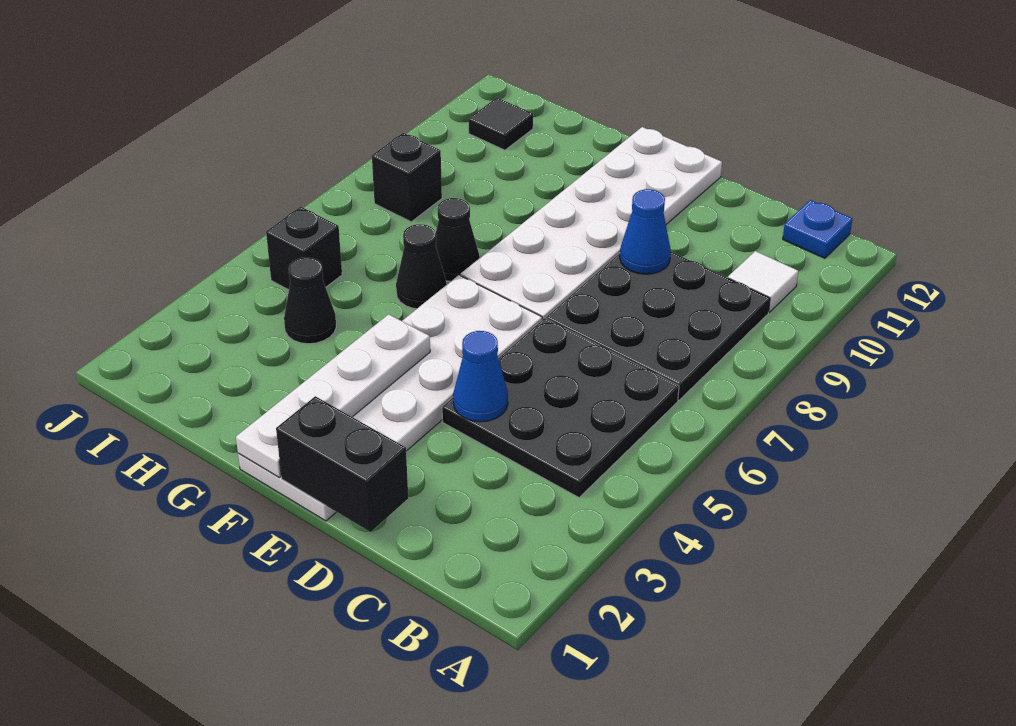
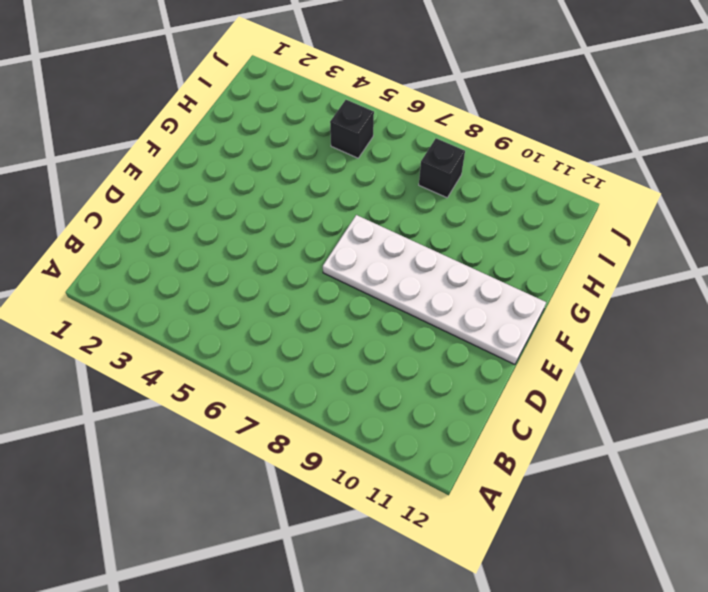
none -> black 3x3 plate [442,318,679,498]
none -> black 3x3 plate [546,252,770,400]
none -> white 1x1 tile [728,251,798,312]

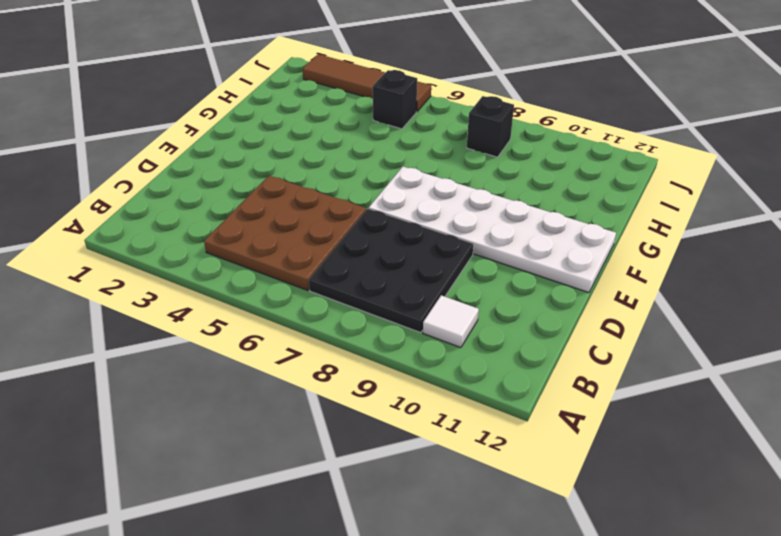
brown 3x3 plate [204,176,366,290] -> black 3x3 plate [442,318,679,498]
brown 1x4 tile [303,54,431,112] -> none
none -> blue 1x1 plate [783,200,852,258]
none -> white 2x6 plate [238,275,542,521]
none -> black 1x1 cone [396,224,447,309]

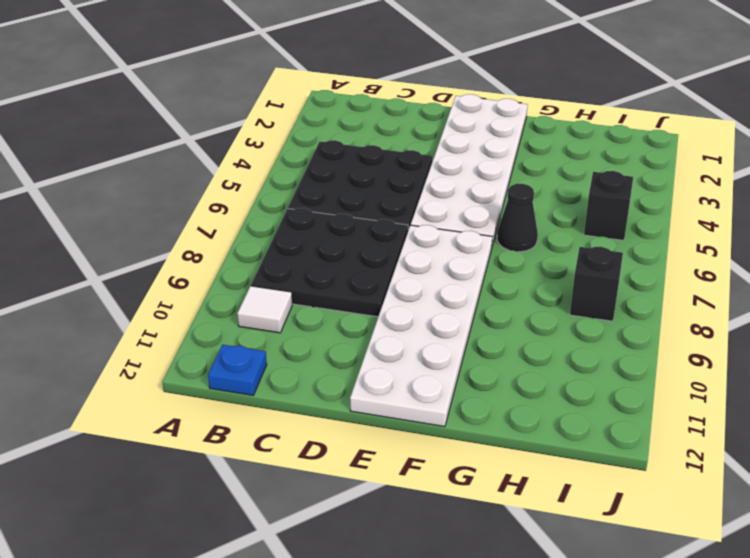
none -> black 1x1 cone [436,198,480,281]
none -> black 1x1 cone [284,258,336,344]
none -> black 1x1 tile [468,98,533,150]

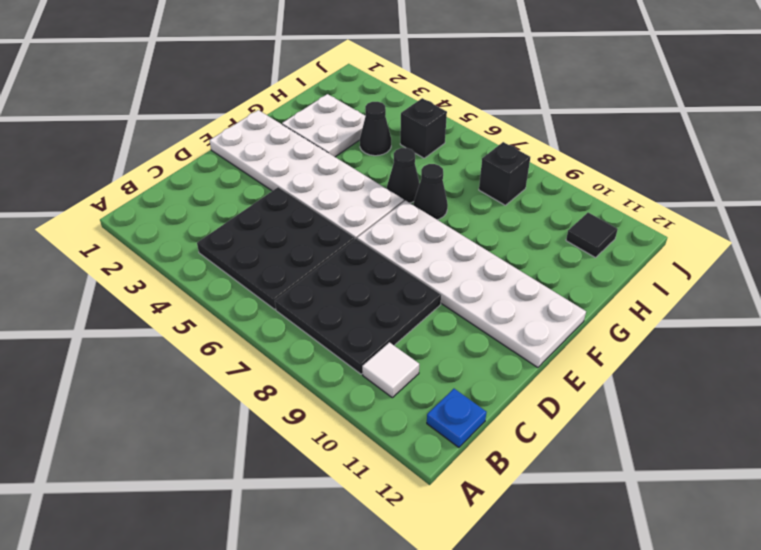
white 2x2 plate [282,94,365,157] -> none
none -> black 1x2 brick [276,396,408,532]
none -> blue 1x1 cone [453,331,508,422]
none -> blue 1x1 cone [620,189,671,274]

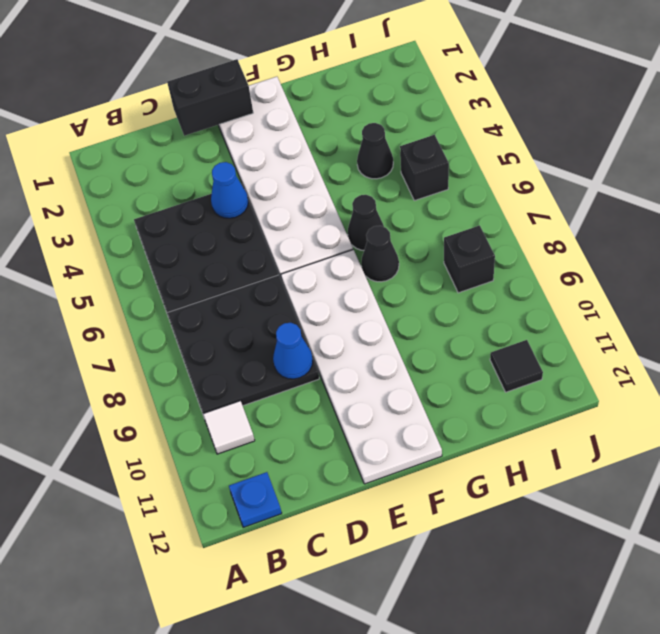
none -> white 1x4 plate [236,314,430,478]

